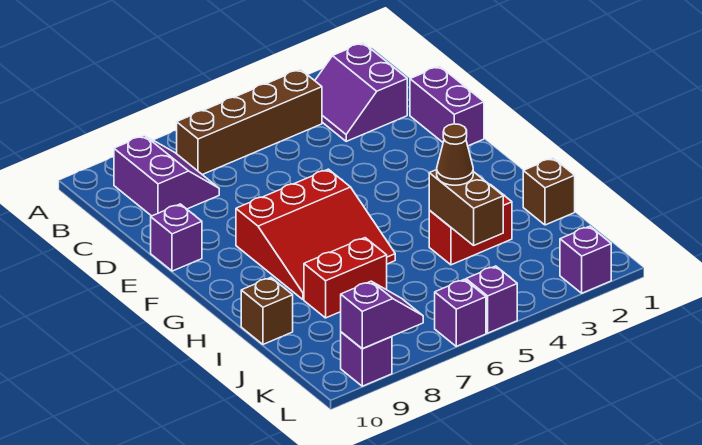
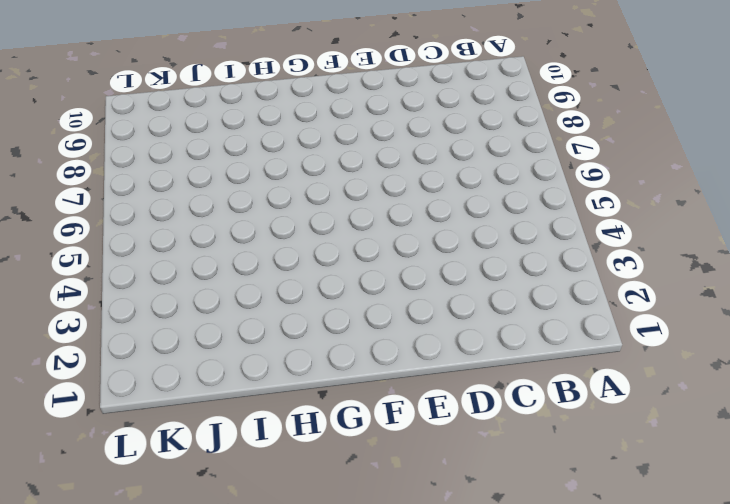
none -> purple 2x2 slope [315,43,407,141]
none -> brown 1x4 brick [177,69,322,175]
none -> purple 2x2 slope [114,135,219,216]

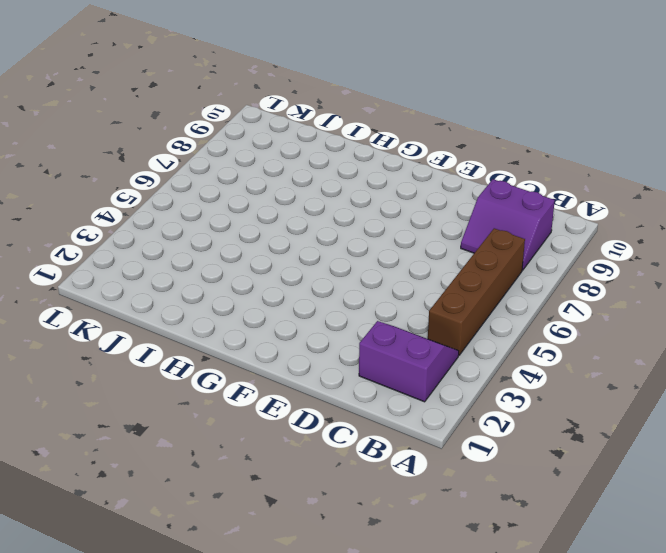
none -> purple 1x2 brick [410,66,484,146]
none -> purple 1x1 brick [151,204,202,271]
none -> red 3x3 slope [236,169,395,300]

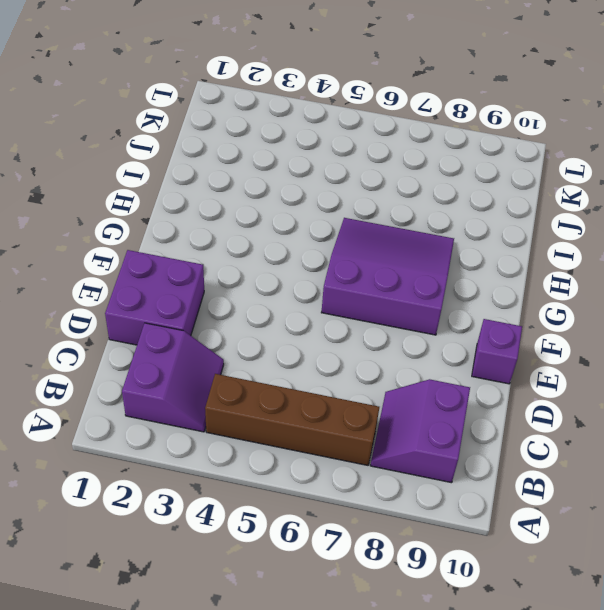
purple 2x2 brick [105,250,204,345] -> purple 1x2 brick [410,66,484,146]
purple 3x3 slope [321,218,454,335] -> red 3x3 slope [236,169,395,300]
none -> brown 1x1 brick [523,158,575,225]
none -> red 1x2 brick [429,185,512,265]
none -> red 1x2 brick [304,238,387,318]

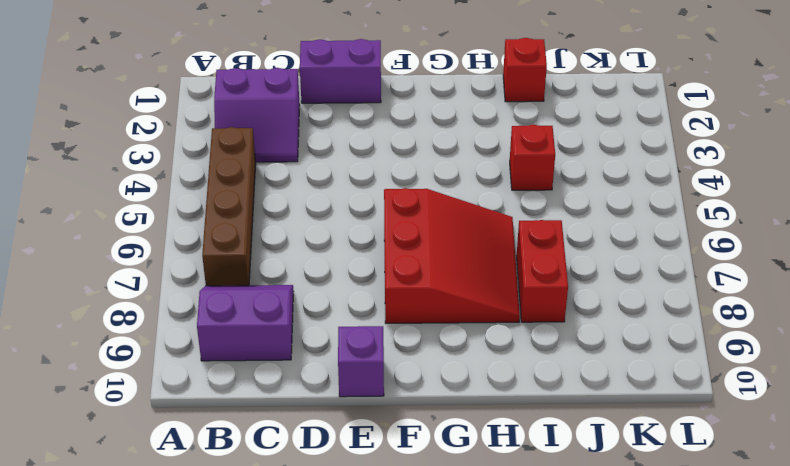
red 1x1 brick [503,38,547,102] -> brown 1x1 brick [523,158,575,225]
red 1x1 brick [510,125,555,190] -> red 1x2 brick [429,185,512,265]
none -> brown 1x1 brick [241,278,293,344]
none -> purple 1x1 brick [560,226,611,293]
none -> purple 1x1 brick [466,266,517,333]

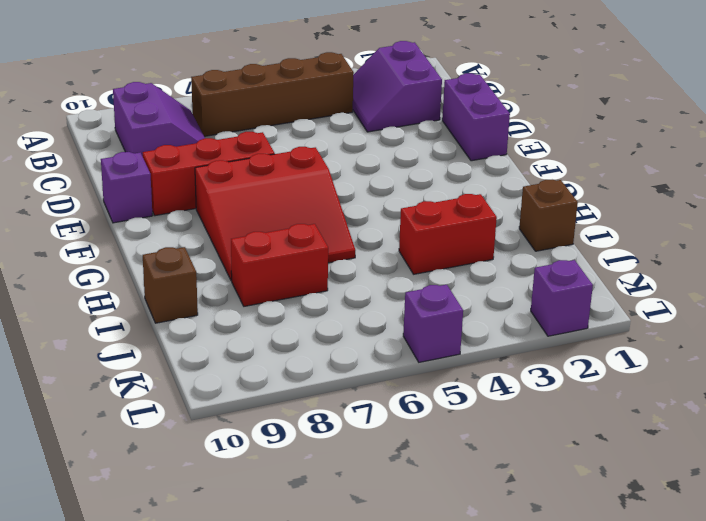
red 1x3 brick [143,132,275,216] -> none
none -> purple 1x1 brick [435,279,486,346]
none -> purple 1x1 brick [341,332,392,386]
none -> brown 1x2 brick [429,170,503,245]

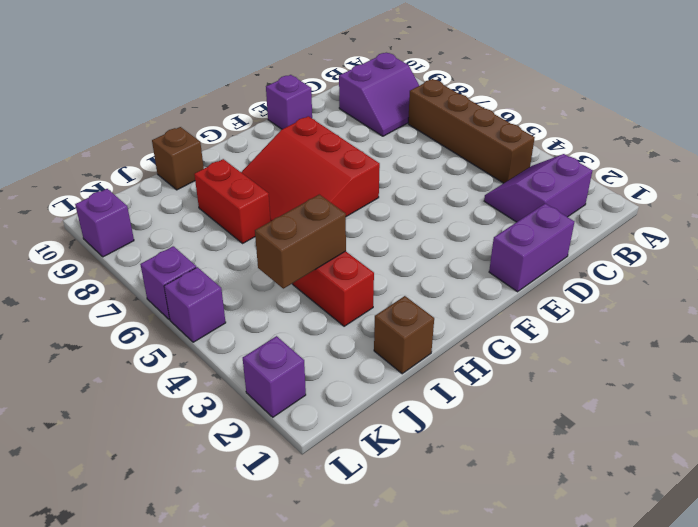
none -> purple 1x2 slope [341,281,423,349]
none -> brown 1x1 cone [437,124,473,185]

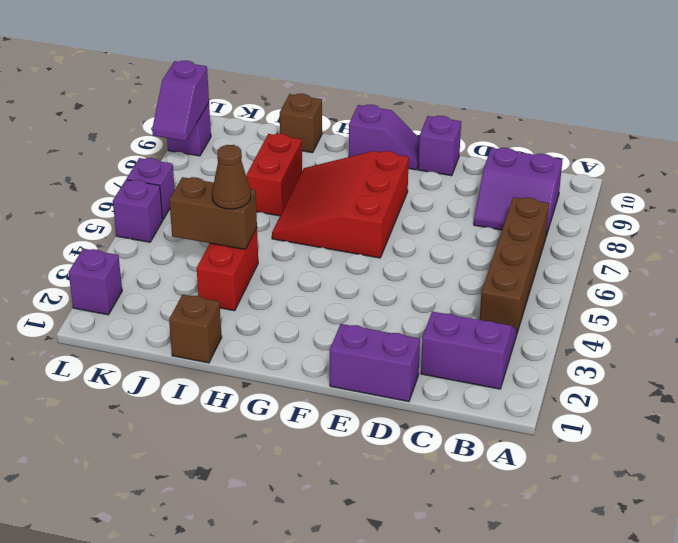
purple 1x2 slope [349,105,419,170] -> none

